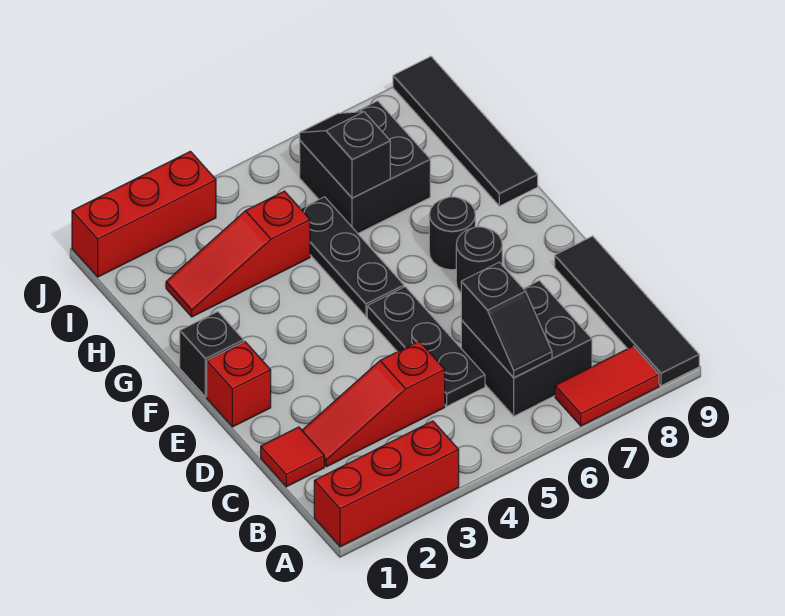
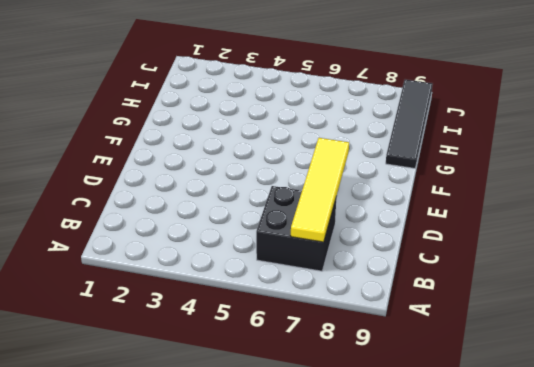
yellow 1x4 tile [291,138,349,242] -> none
none -> red 1x3 brick [314,421,459,547]
none -> red 1x2 tile [555,346,659,426]
none -> black 1x4 tile [555,236,699,386]

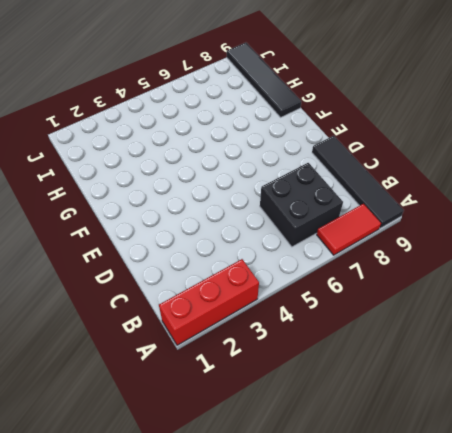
none -> red 1x1 tile [261,427,324,487]
none -> red 1x3 slope [302,341,445,467]
none -> black 1x3 plate [367,287,485,406]

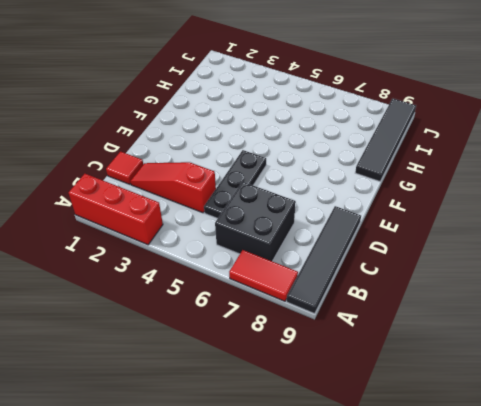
none -> red 1x1 brick [207,342,271,427]
none -> black 1x1 round brick [456,227,502,292]
none -> black 1x1 brick [180,312,244,397]

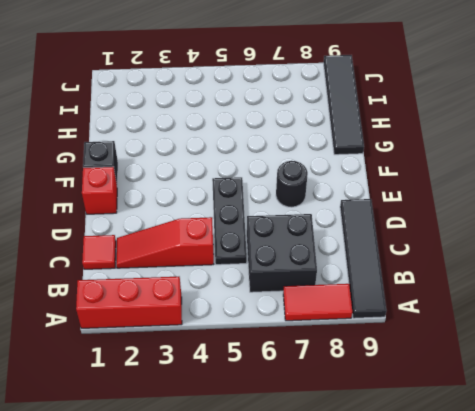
none -> black 1x3 plate [301,197,404,316]
none -> black 1x1 round brick [429,197,475,270]
none -> red 1x3 slope [166,191,310,317]

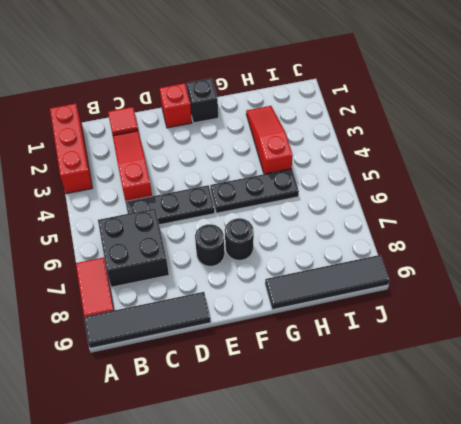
none -> black 2x2 brick [300,101,430,233]
none -> red 1x3 brick [72,151,216,277]
none -> black 1x2 slope [461,262,552,378]

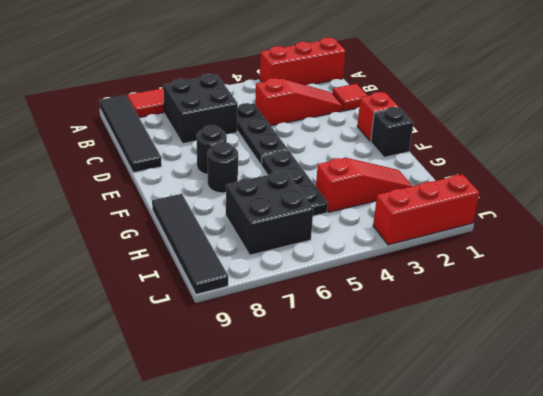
none -> black 1x2 slope [461,262,552,378]
none -> black 1x2 slope [300,112,390,198]

